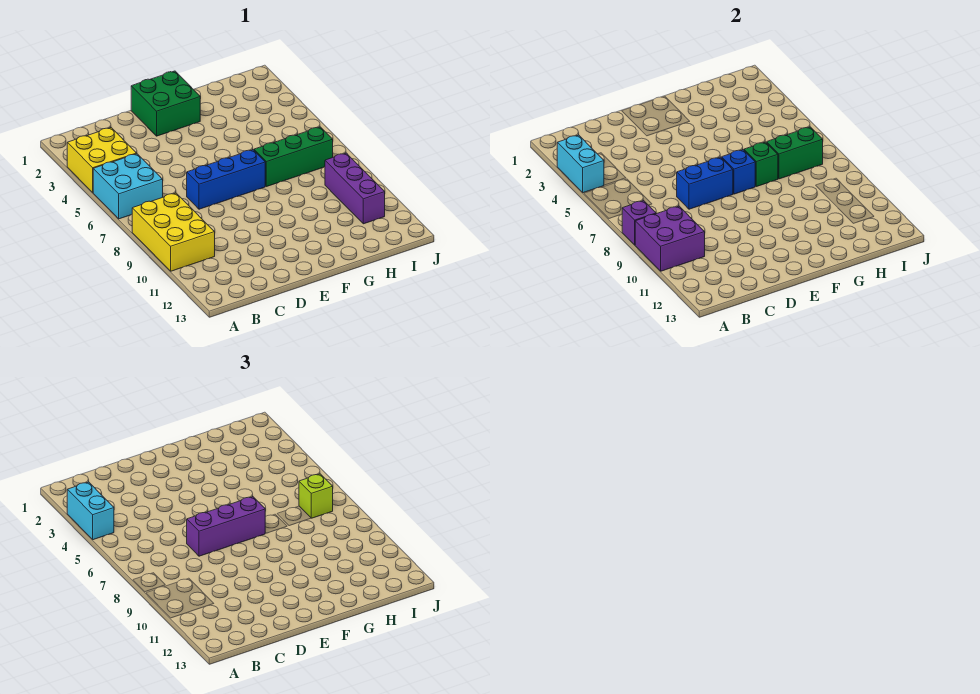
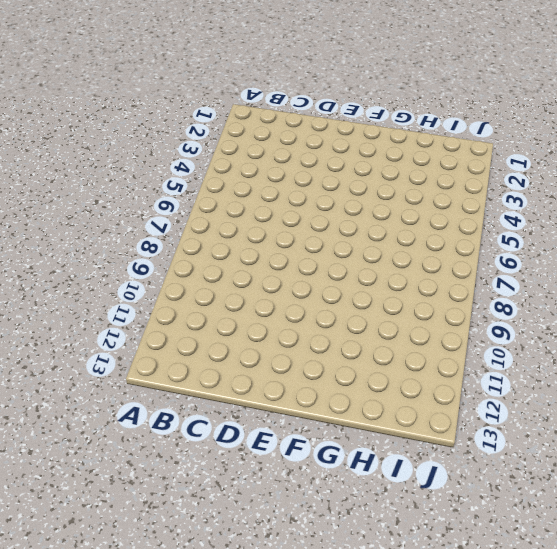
none -> yellow 2x2 brick [67,128,137,192]
none -> cyan 2x2 brick [93,154,163,219]
none -> yellow 2x3 brick [132,193,215,271]

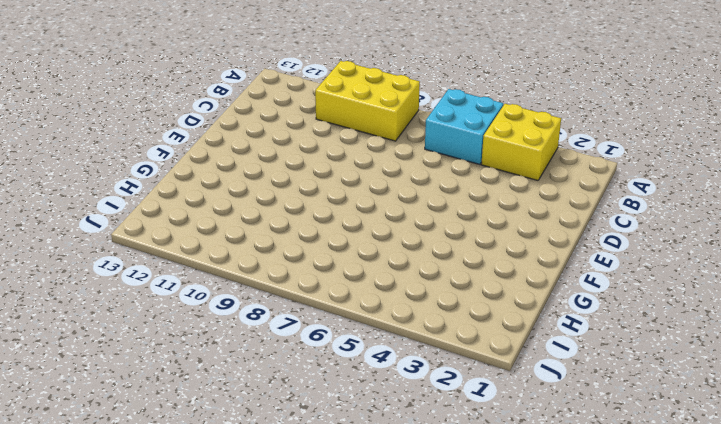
none -> blue 1x3 brick [187,150,265,209]
none -> green 2x2 brick [131,71,200,136]
none -> green 1x3 brick [254,127,333,187]

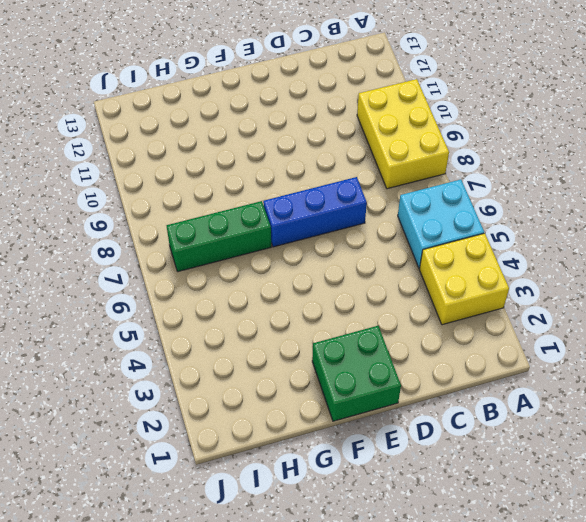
none -> purple 1x3 brick [325,153,385,224]
none -> cyan 1x2 brick [557,135,604,193]
none -> purple 1x1 brick [622,201,656,245]

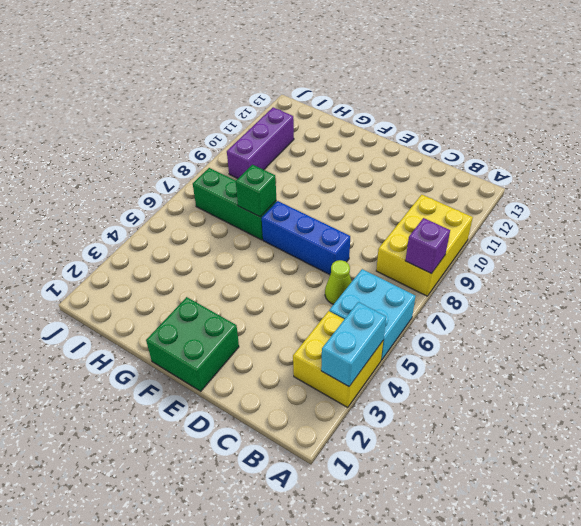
lime 1x1 cone [325,260,352,304] -> none
none -> purple 2x2 brick [635,206,705,271]
none -> blue 1x2 brick [677,157,733,209]
none -> blue 1x1 brick [722,150,755,194]

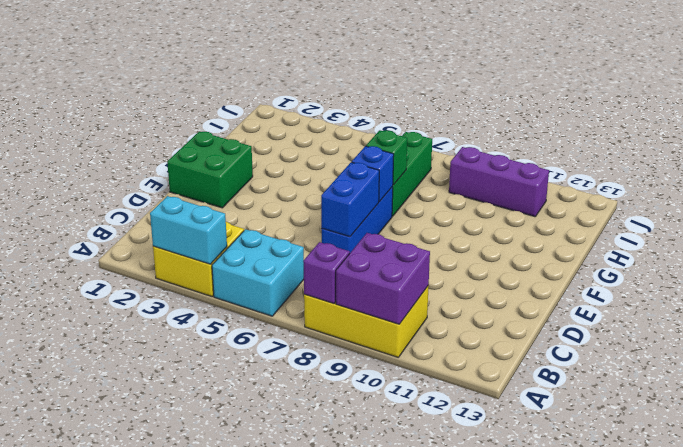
none -> green 1x2 brick [767,127,823,179]
none -> cyan 1x2 brick [67,482,114,540]
none -> purple 1x3 brick [187,497,265,556]

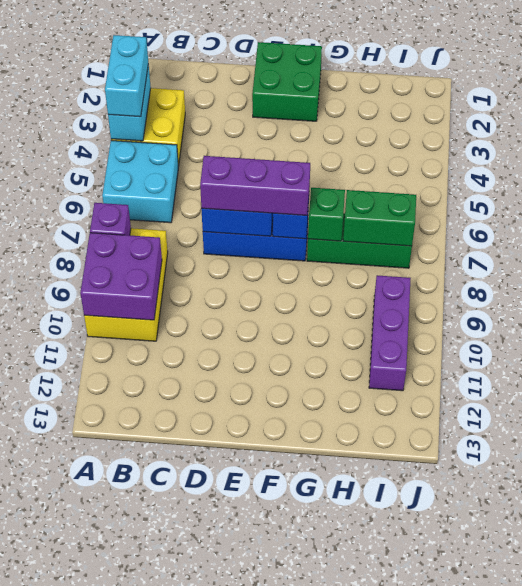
none -> lime 1x1 brick [299,474,333,518]

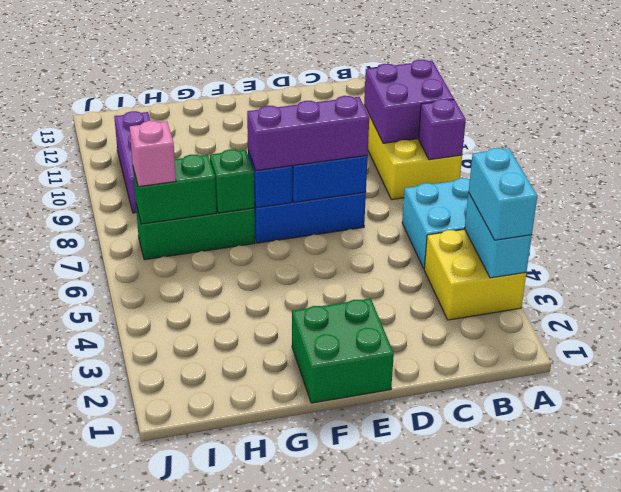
pink 1x1 brick [130,121,176,187] -> lime 1x1 brick [299,474,333,518]

